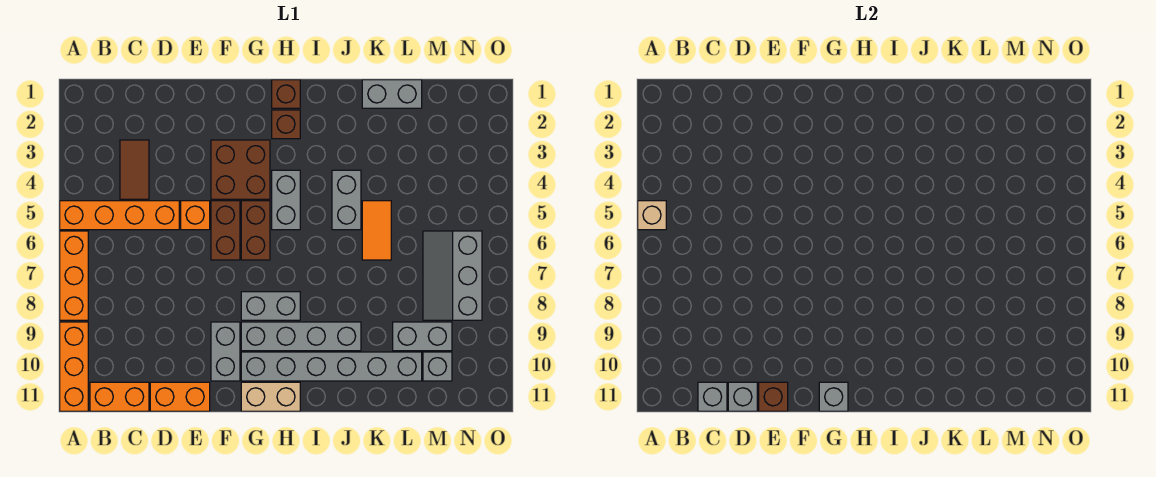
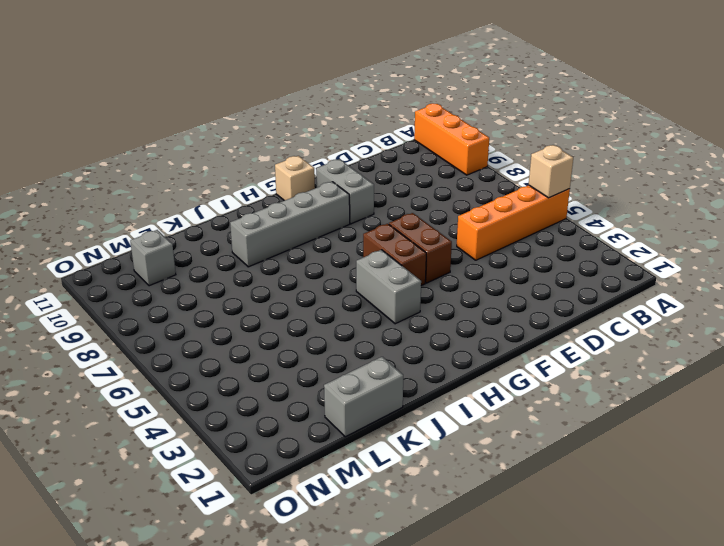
tan 1x1 brick [275,156,315,201] -> tan 1x2 brick [241,382,300,411]
none -> orange 1x3 brick [60,231,88,320]
none -> orange 1x2 brick [90,382,149,411]
none -> brown 1x2 tile [120,140,149,199]

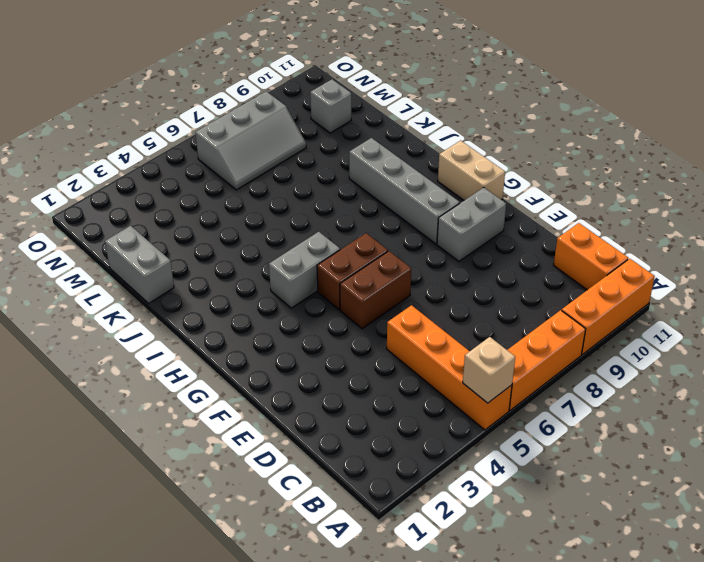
none -> brown 1x2 tile [120,140,149,199]
none -> orange 1x2 brick [150,382,210,411]
none -> orange 1x1 brick [181,201,210,230]

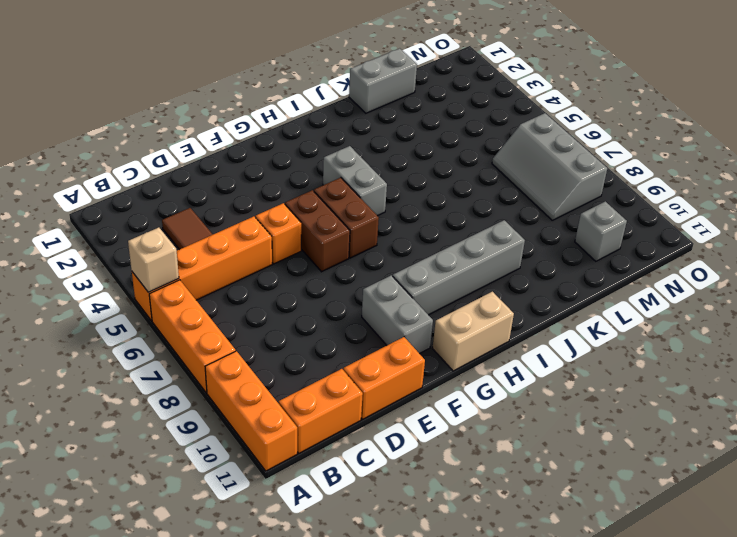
none -> brown 2x2 brick [211,140,270,199]
none -> grey 1x2 brick [241,292,300,320]
none -> grey 1x6 brick [241,352,422,381]

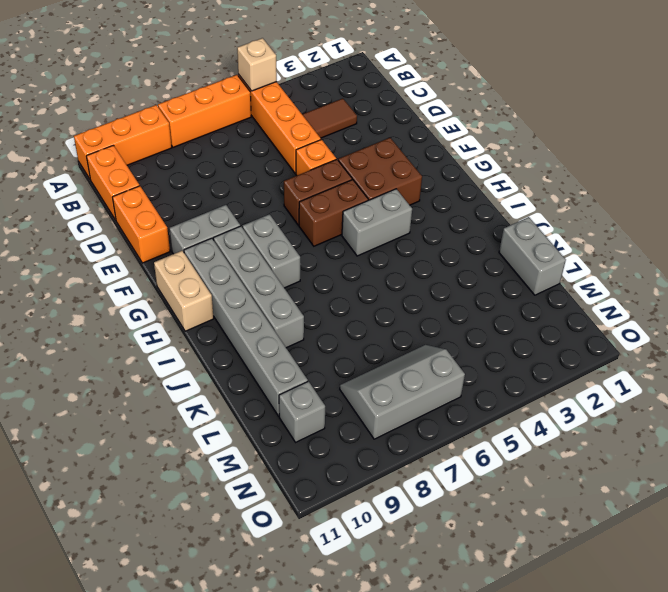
none -> brown 1x1 brick [272,80,300,108]
none -> brown 1x1 brick [272,110,300,139]
none -> grey 1x2 brick [332,170,361,230]

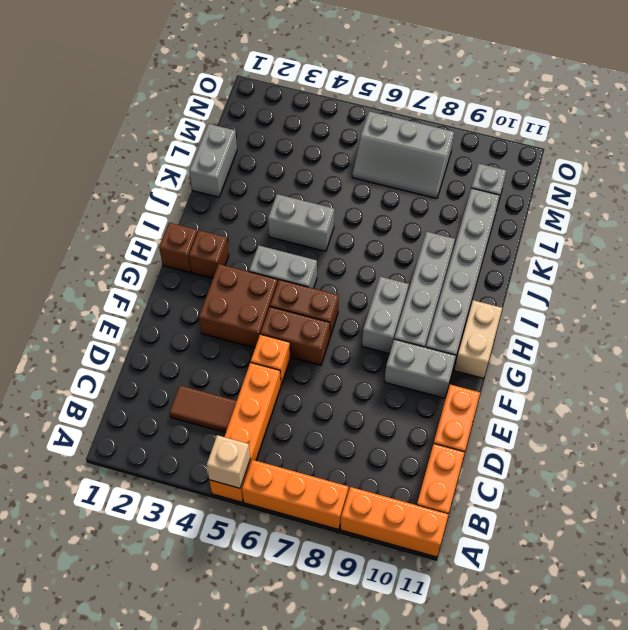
none -> orange 1x2 tile [362,201,391,260]
none -> grey 1x2 brick [393,322,452,351]
none -> grey 1x1 brick [698,382,727,411]

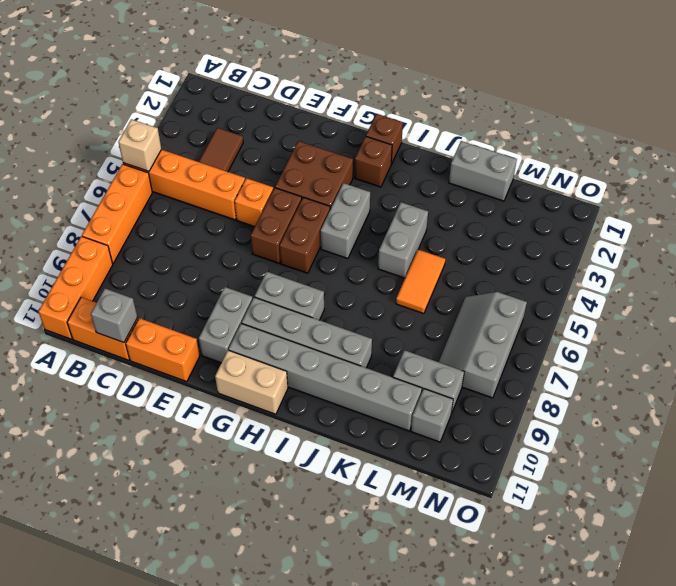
none -> grey 1x1 brick [728,382,757,411]
none -> brown 1x1 brick [759,382,788,411]
none -> grey 1x1 brick [819,382,848,411]

